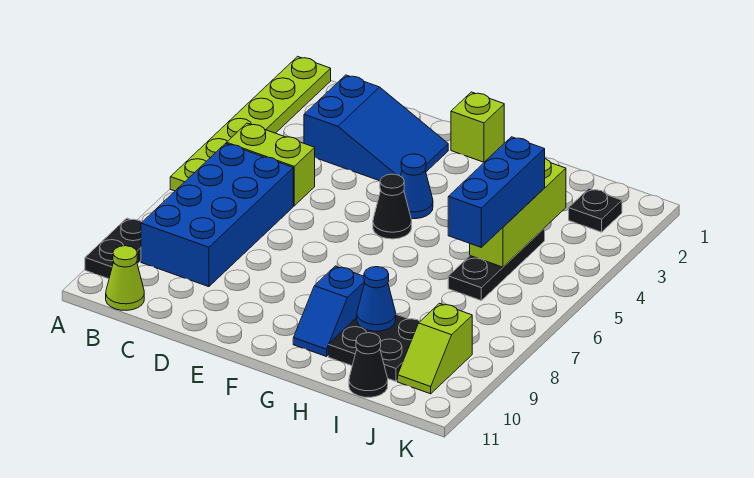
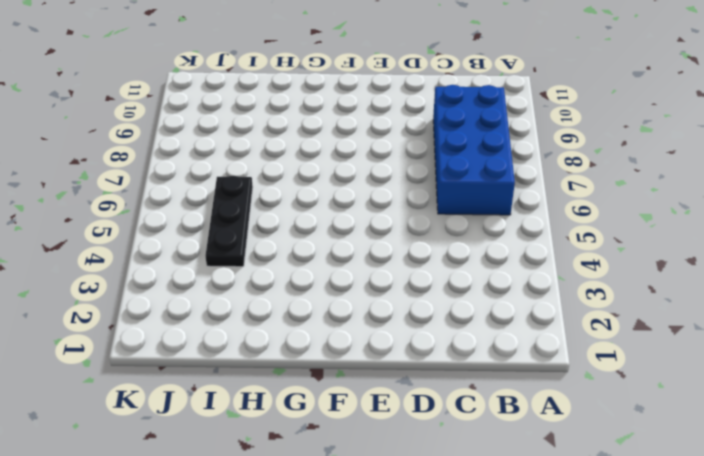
none -> lime 1x6 plate [170,56,331,191]
none -> black 1x2 plate [85,218,142,279]
none -> lime 1x2 brick [227,123,315,206]

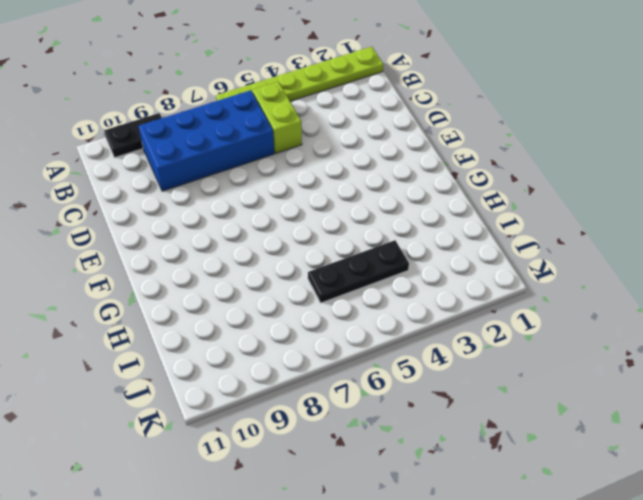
none -> lime 1x1 cone [106,246,144,310]
none -> blue 2x3 slope [304,75,448,181]
none -> lime 1x1 brick [451,92,504,162]

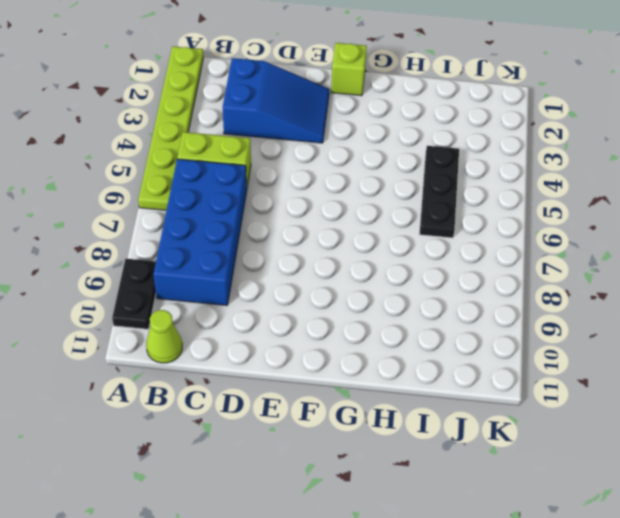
none -> blue 1x1 cone [401,154,433,219]
none -> black 1x1 cone [373,174,412,239]
none -> blue 1x2 slope [293,266,365,357]

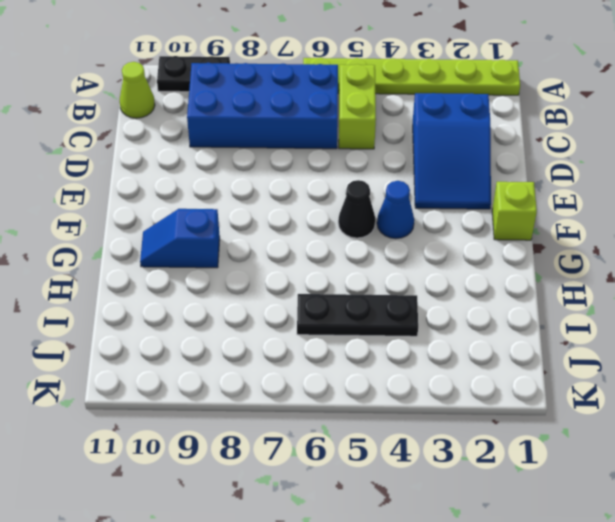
none -> black 2x2 plate [328,314,420,381]
none -> black 1x1 cone [349,333,388,397]
none -> black 1x1 plate [569,189,622,232]

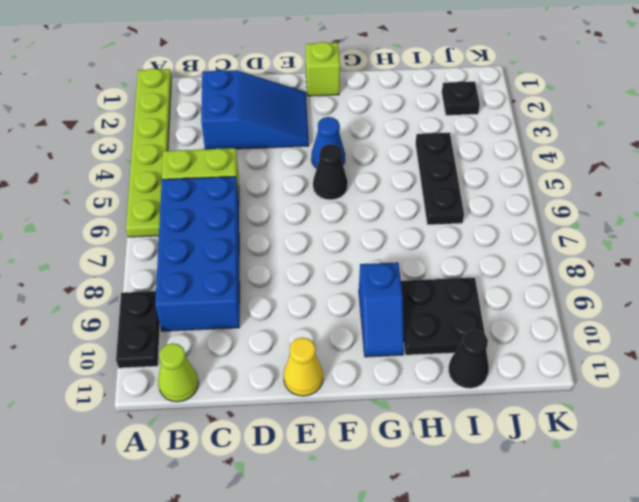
yellow 1x1 cone [283,338,323,396] -> none
none -> lime 1x2 slope [398,303,472,394]
none -> blue 1x1 cone [357,267,396,331]
none -> lime 1x3 brick [470,159,566,267]

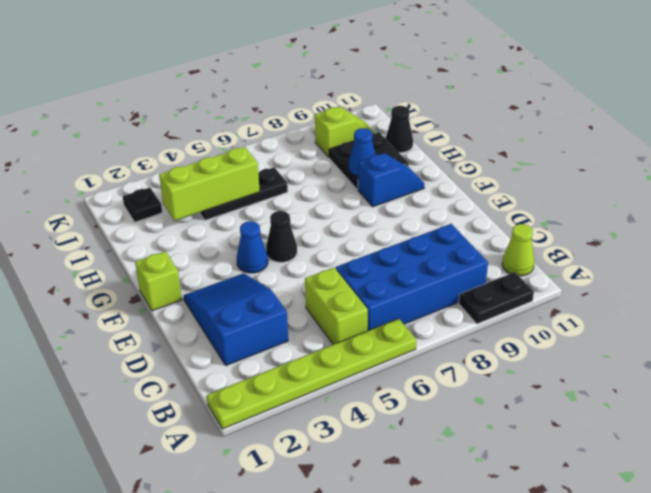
none -> blue 1x3 brick [448,137,545,247]

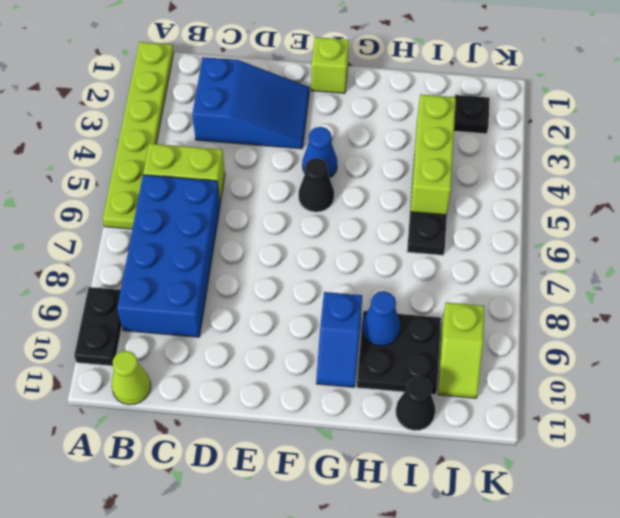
none -> blue 1x3 brick [448,137,545,247]

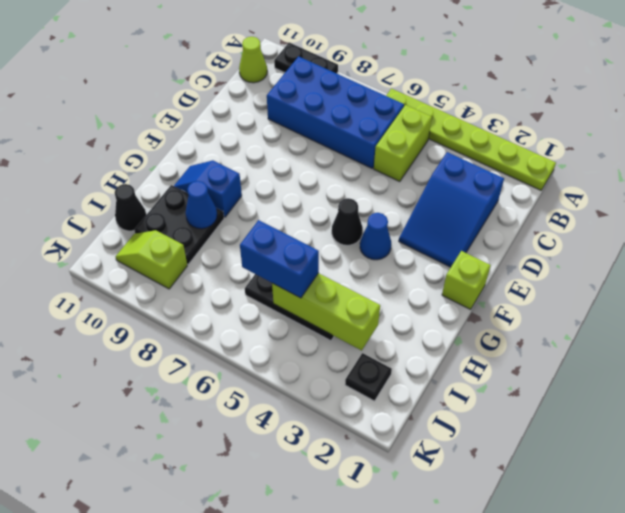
blue 1x2 brick [240,220,319,298] -> blue 1x3 brick [448,137,545,247]

